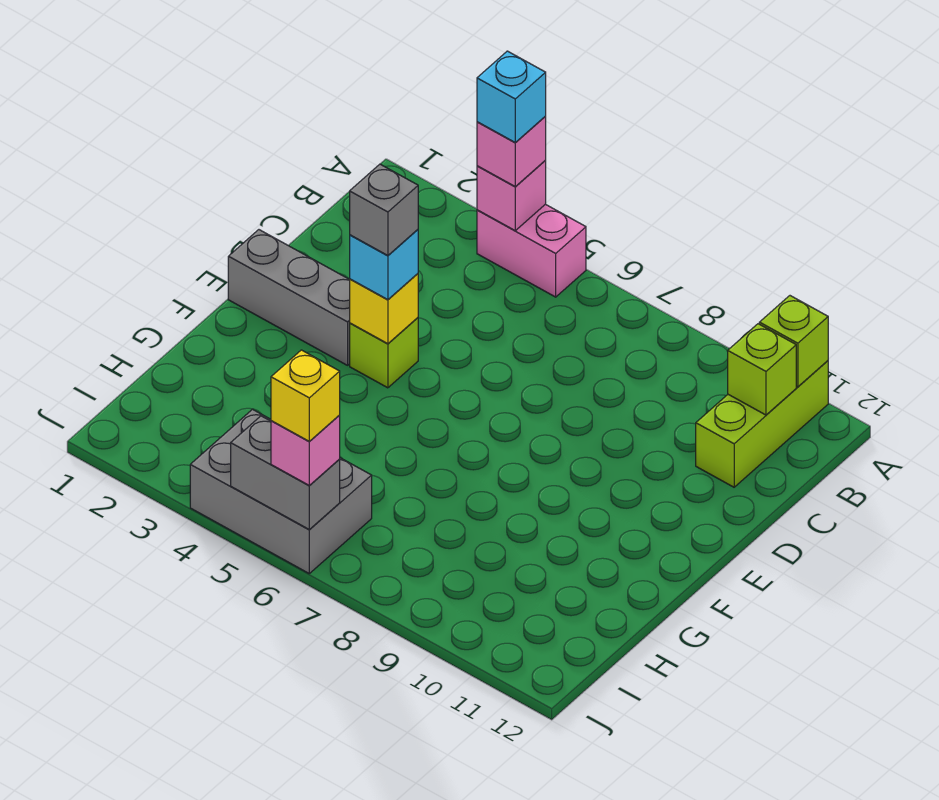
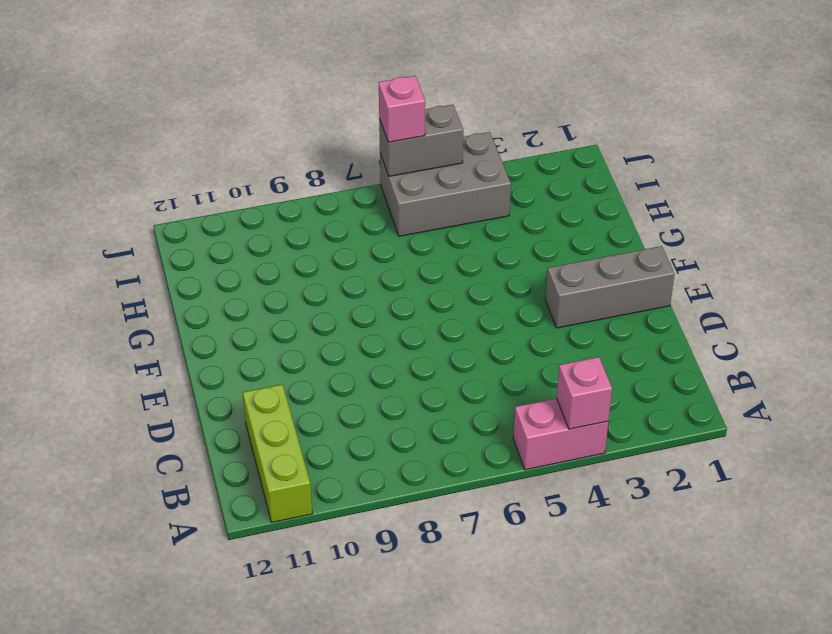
none -> lime 1x1 brick [350,318,418,388]
none -> lime 1x1 brick [759,296,828,387]
none -> lime 1x1 brick [728,324,796,415]

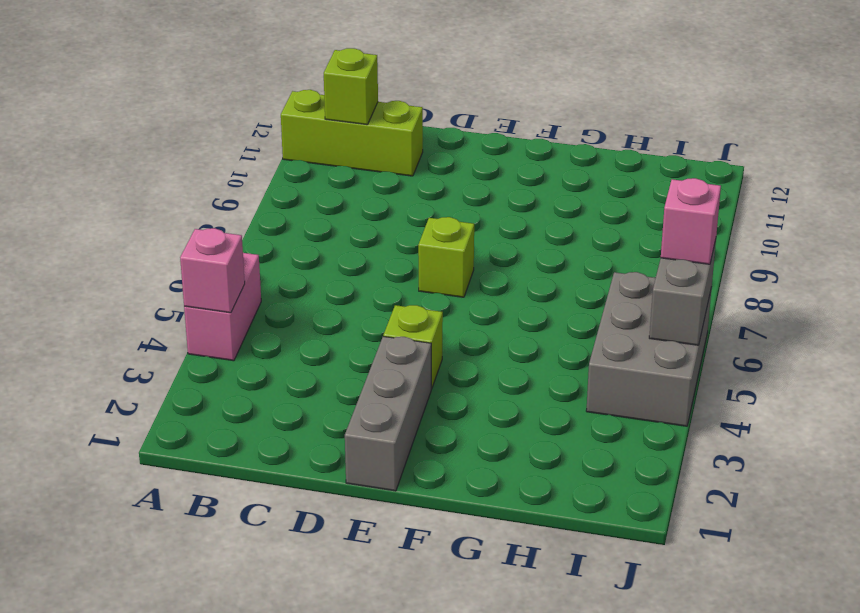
lime 1x1 brick [418,217,474,297] -> lime 1x1 brick moved to [759,296,828,387]
none -> yellow 1x1 brick [350,274,418,344]
none -> pink 1x1 brick [477,117,546,187]
none -> cyan 1x1 brick [350,230,418,300]

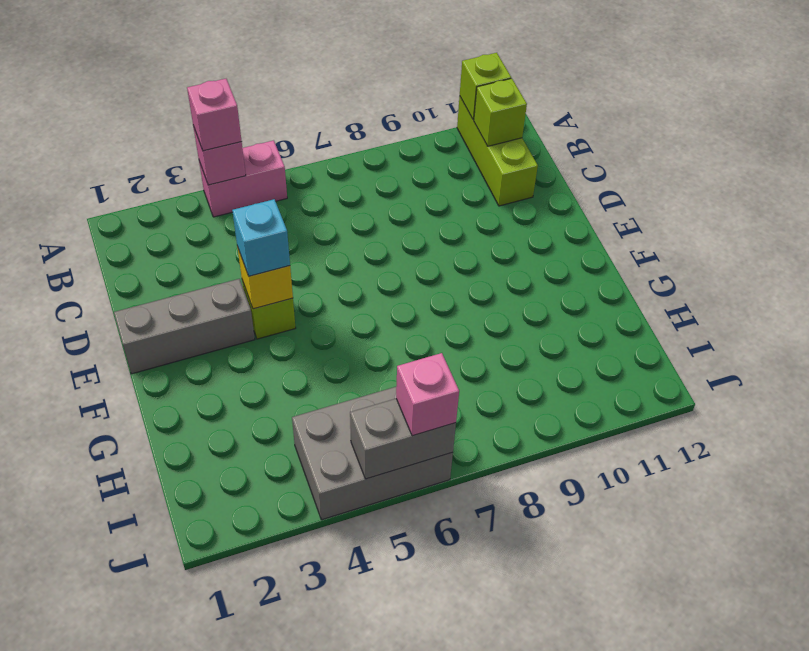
none -> cyan 1x1 brick [477,51,546,143]
none -> grey 1x1 brick [350,164,418,256]
none -> yellow 1x1 brick [271,350,340,442]

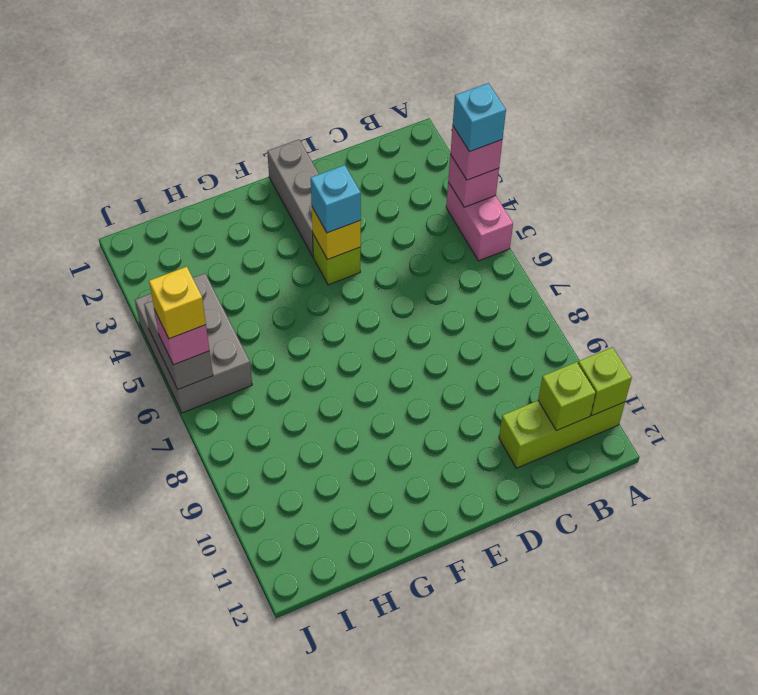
none -> grey 1x1 brick [350,164,418,256]

